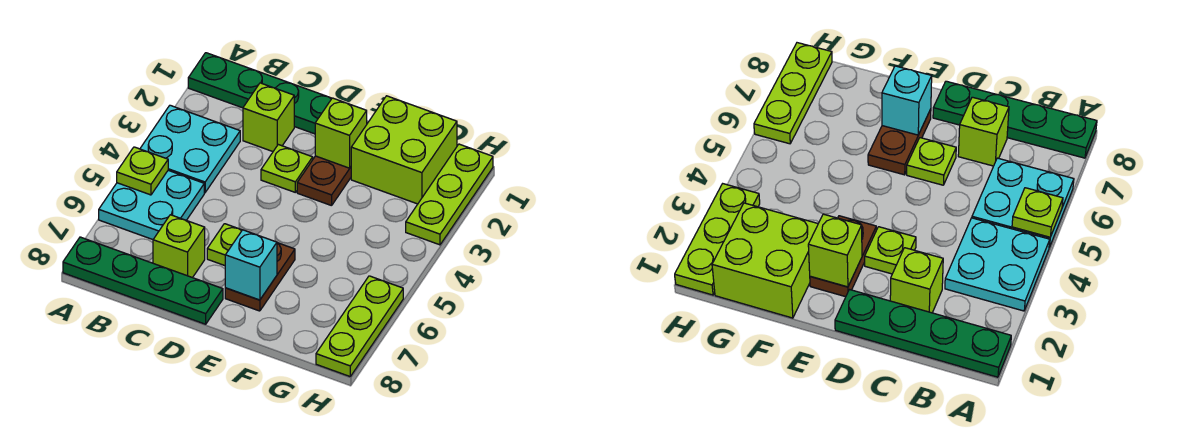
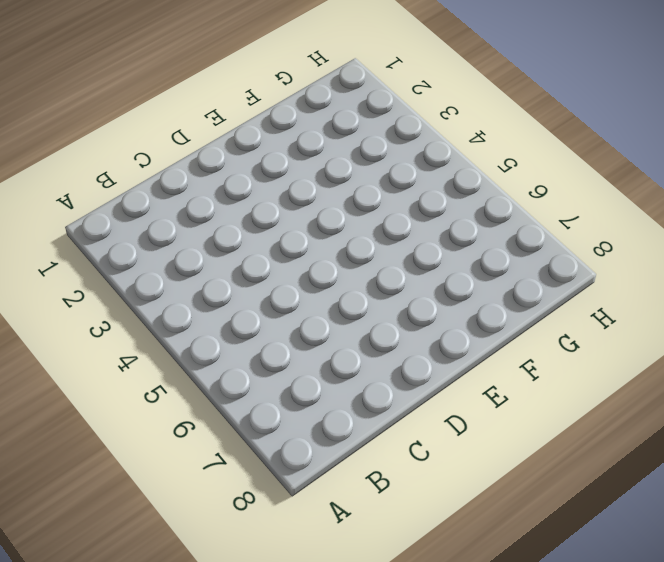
none -> green 1x4 plate [188,53,332,134]
none -> cyan 2x2 plate [140,105,240,193]
none -> cyan 2x2 plate [99,170,204,239]

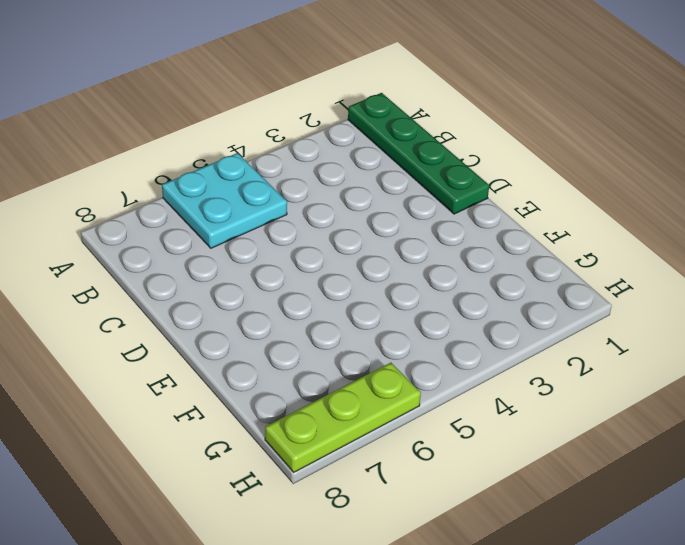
none -> cyan 2x2 plate [140,105,240,193]
none -> green 1x4 plate [63,237,223,324]
none -> lime 1x1 brick [243,83,294,151]

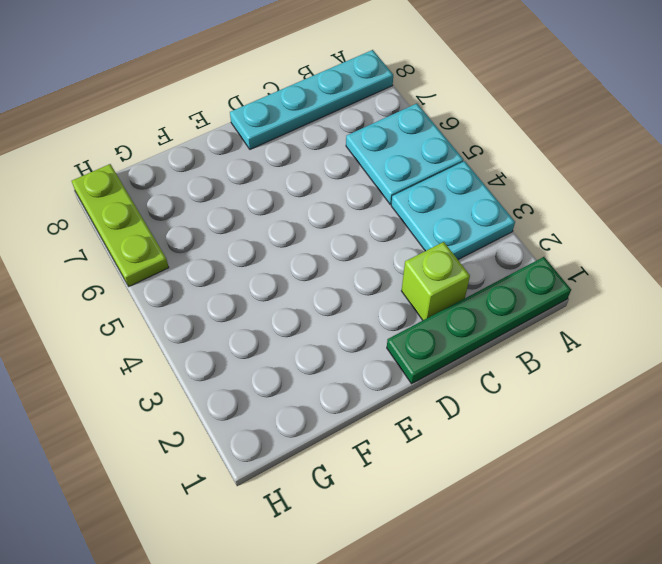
cyan 1x4 plate [230,50,393,149] -> green 1x4 plate [63,237,223,324]
none -> lime 1x1 brick [153,215,205,278]
none -> lime 1x1 plate [261,145,313,192]
none -> lime 1x1 plate [207,224,242,266]

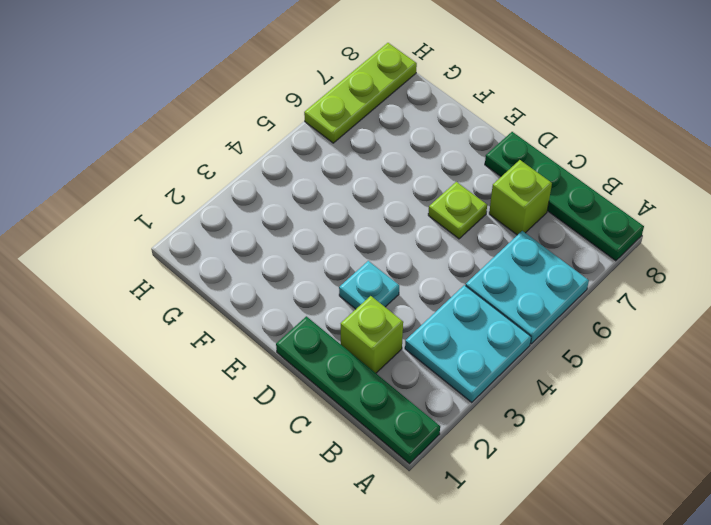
cyan 1x1 plate [339,261,399,309] -> lime 1x1 plate [261,145,313,192]
none -> brown 1x2 plate [297,156,351,206]
none -> brown 1x2 plate [225,243,295,311]
none -> lime 2x2 brick [351,96,457,204]

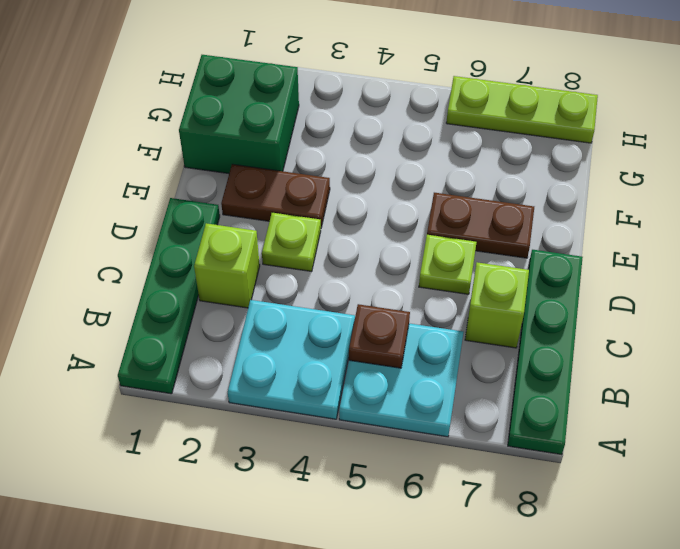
brown 1x1 plate [349,304,410,368] -> none
green 2x2 brick [179,55,299,174] -> lime 2x2 brick [351,96,457,204]
none -> lime 1x3 plate [406,144,493,245]
none -> lime 1x1 plate [117,147,168,195]
none -> lime 1x1 brick [315,98,367,168]

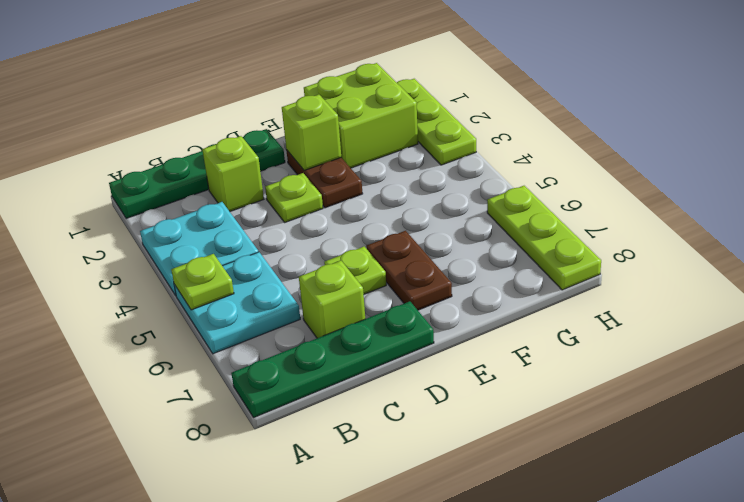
none -> cyan 1x1 brick [225,230,277,300]

